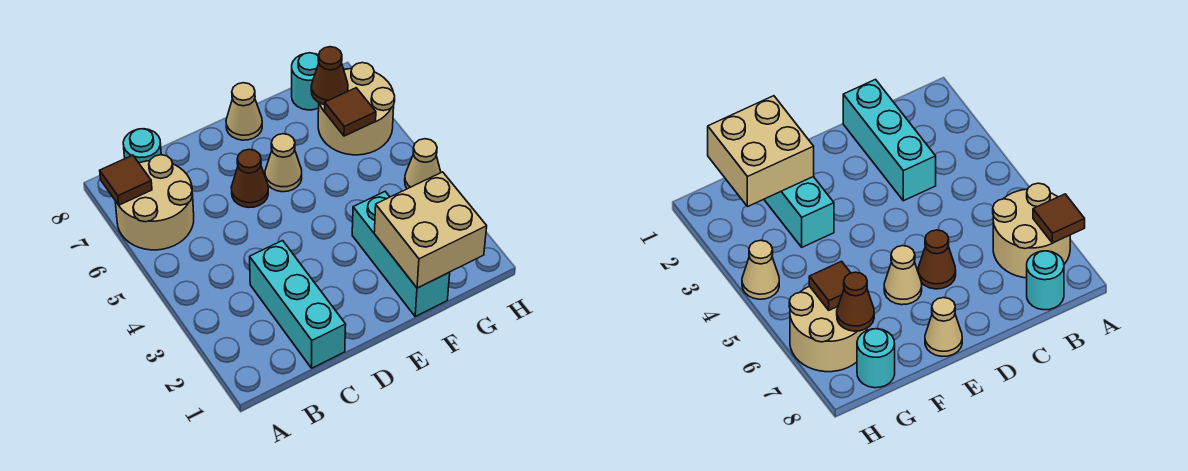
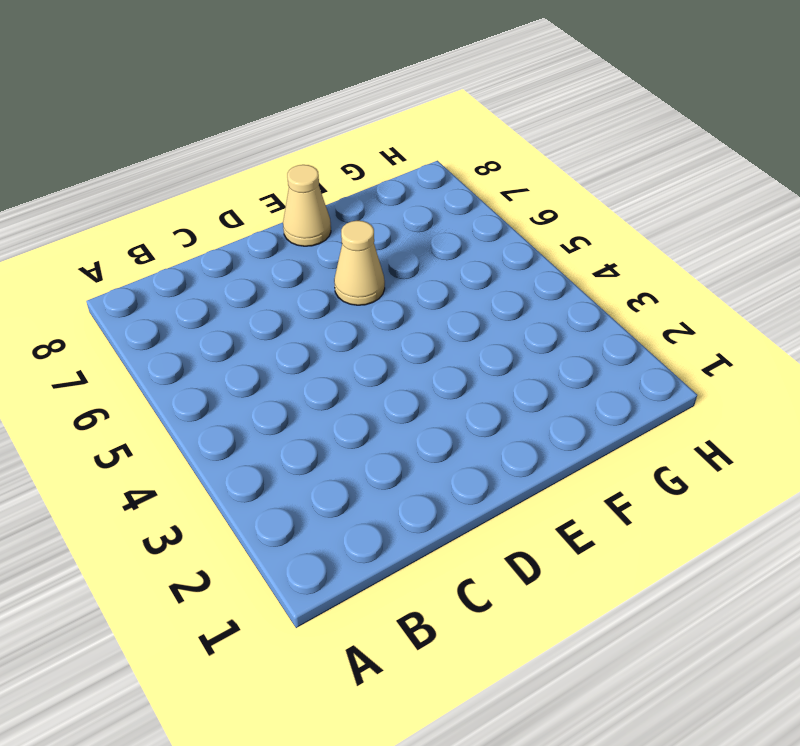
none -> tan 2x2 round brick [115,155,194,250]
none -> cyan 1x1 round brick [123,129,161,163]
none -> cyan 1x3 brick [250,241,346,368]

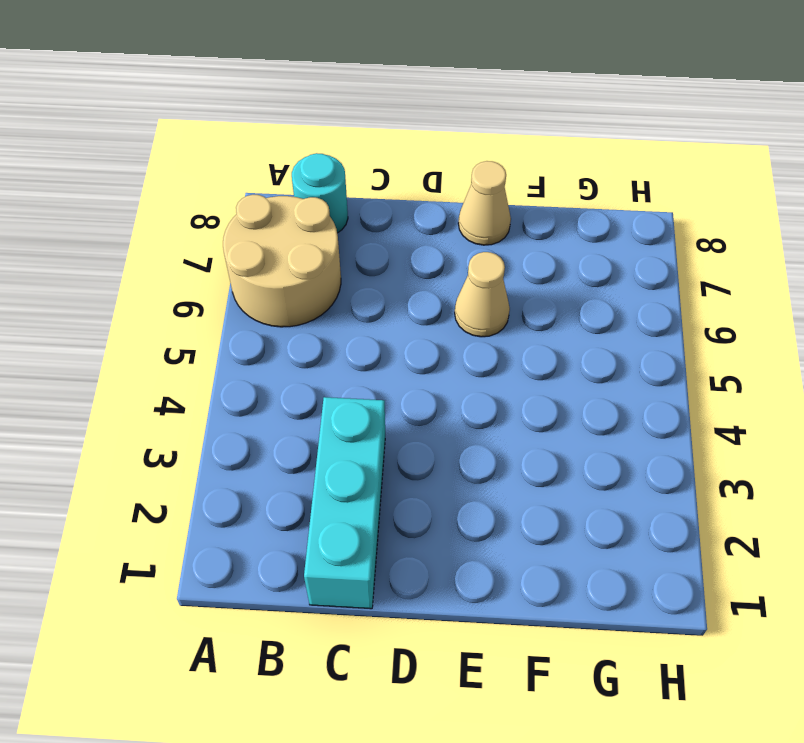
none -> brown 1x1 cone [231,149,268,208]
none -> cyan 1x3 brick [352,192,450,316]
none -> tan 2x2 round brick [318,63,395,155]

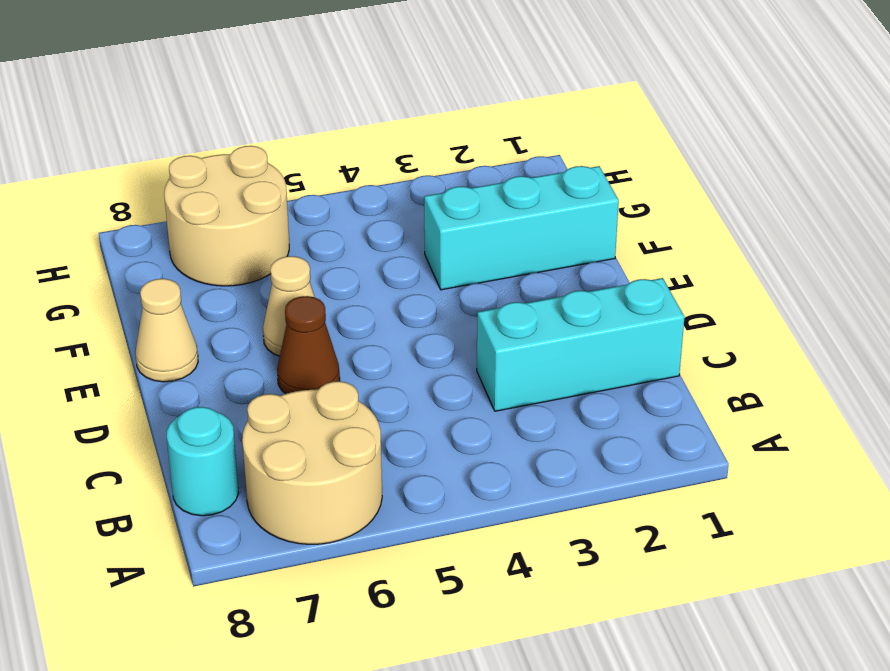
none -> cyan 1x1 round brick [292,53,319,110]
none -> tan 1x1 cone [405,139,441,189]
none -> brown 1x1 tile [100,155,152,205]

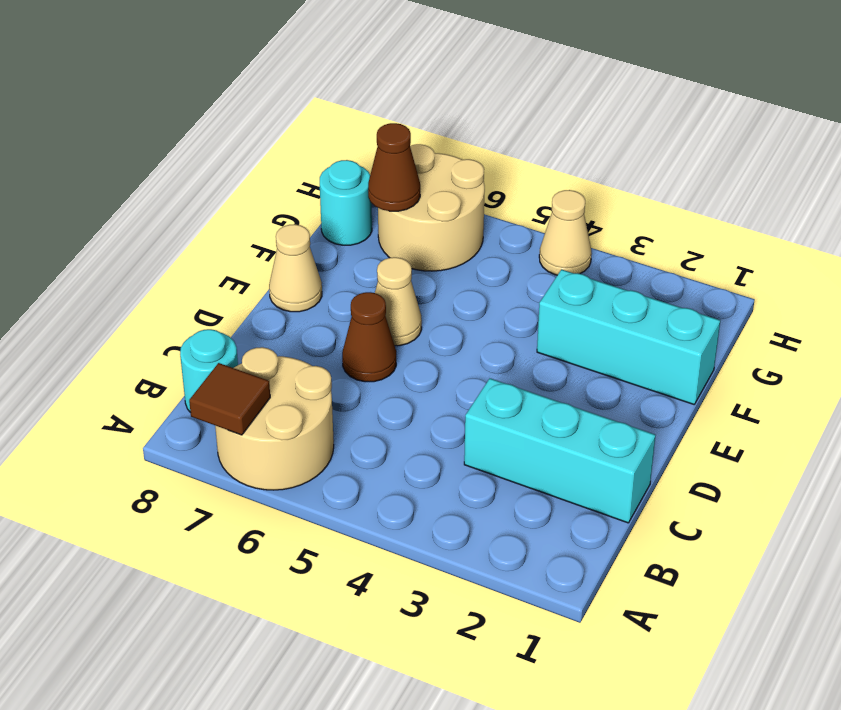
none -> tan 2x2 brick [374,172,487,288]
none -> brown 1x1 tile [325,88,376,136]

